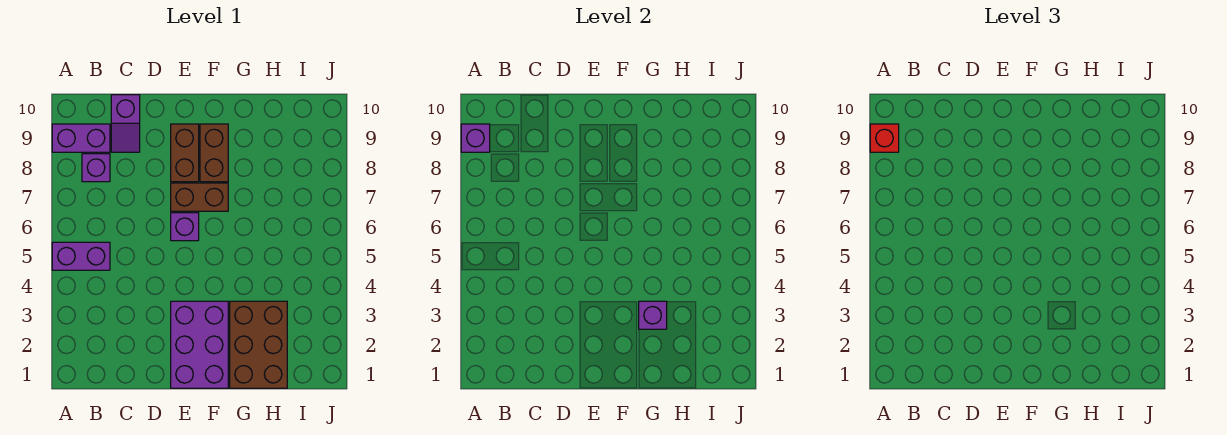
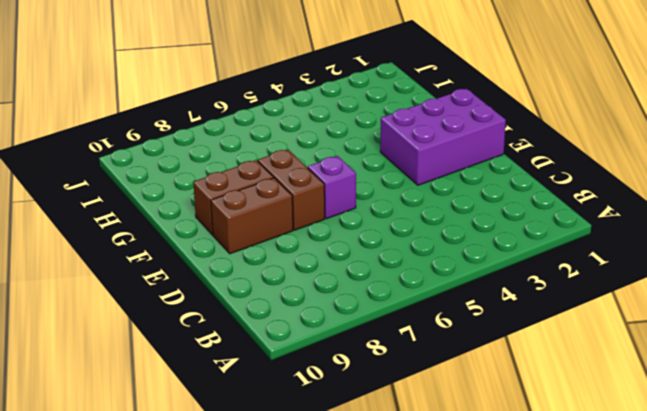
none -> purple 1x2 brick [52,242,110,270]
none -> purple 1x2 brick [52,124,110,152]
none -> purple 1x1 brick [82,154,110,182]

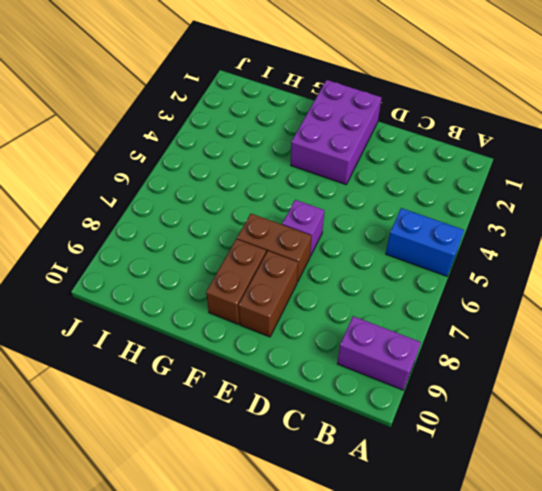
blue 1x2 brick [386,208,464,276] -> purple 1x2 brick [52,242,110,270]
none -> purple 1x1 brick [82,154,110,182]
none -> purple 1x2 slope [111,95,140,152]
none -> brown 2x3 brick [230,301,287,388]

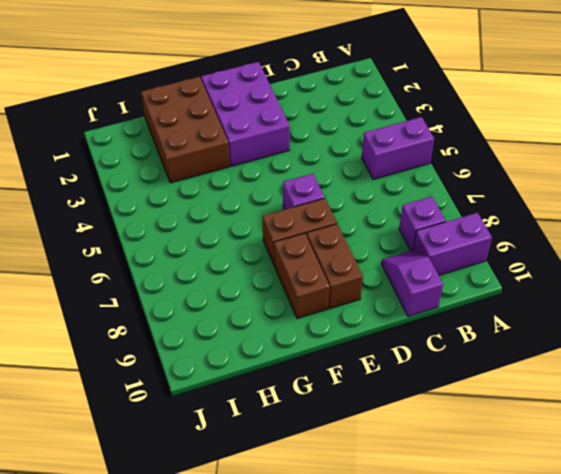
none -> purple 1x1 brick [461,124,490,152]
none -> purple 1x1 brick [639,301,667,329]
none -> red 1x1 brick [870,124,899,152]

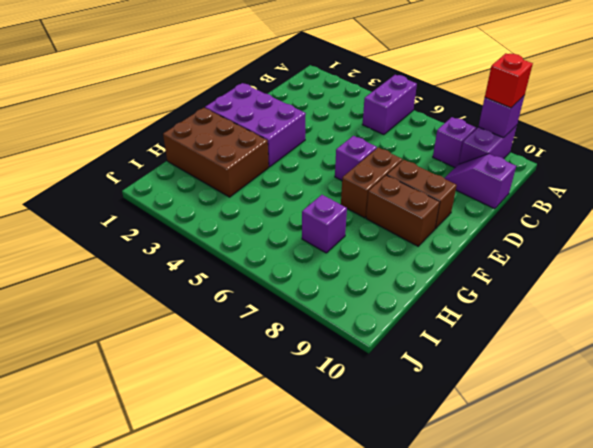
purple 1x1 brick [302,195,347,253] -> purple 1x1 brick moved to [639,301,667,329]

